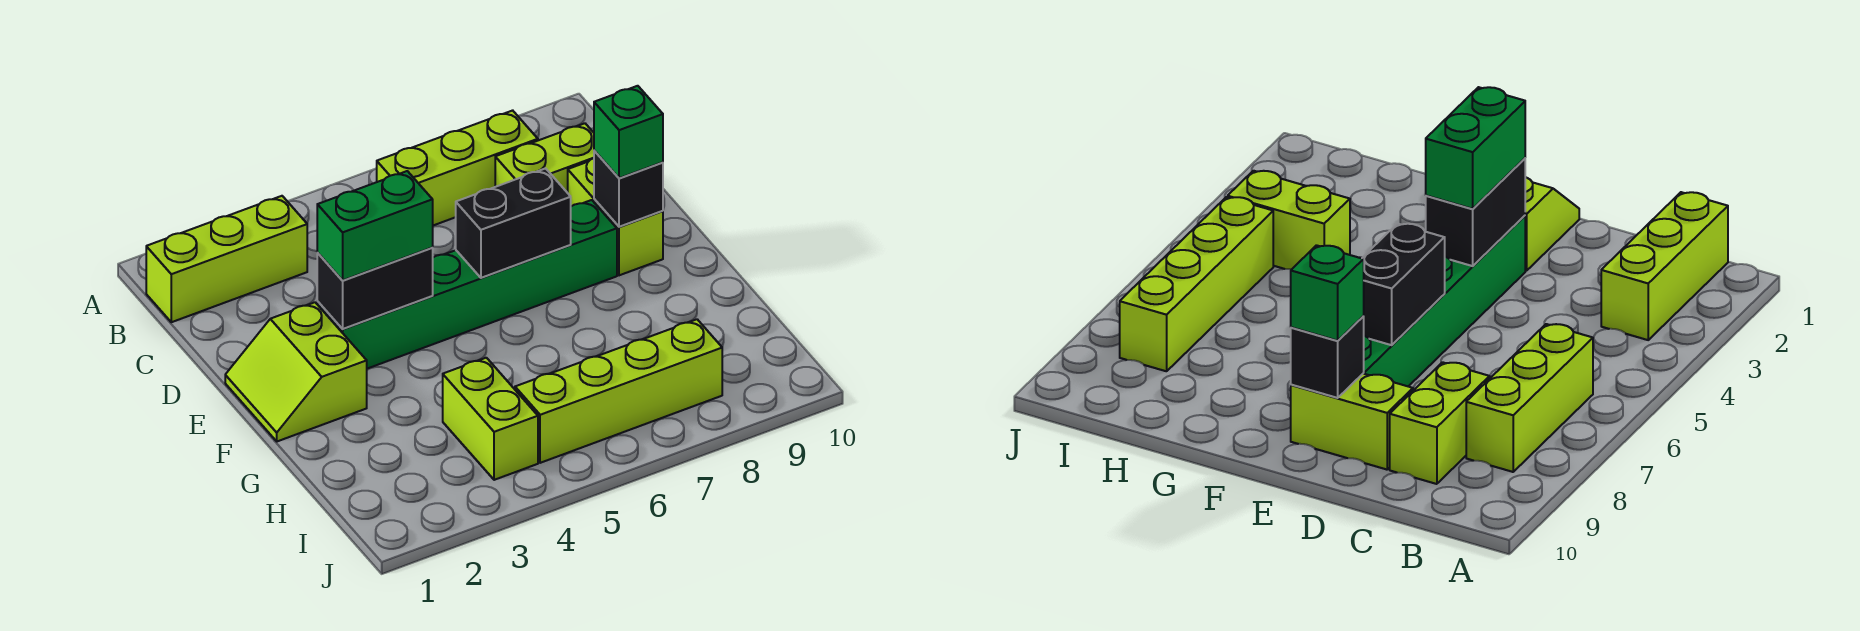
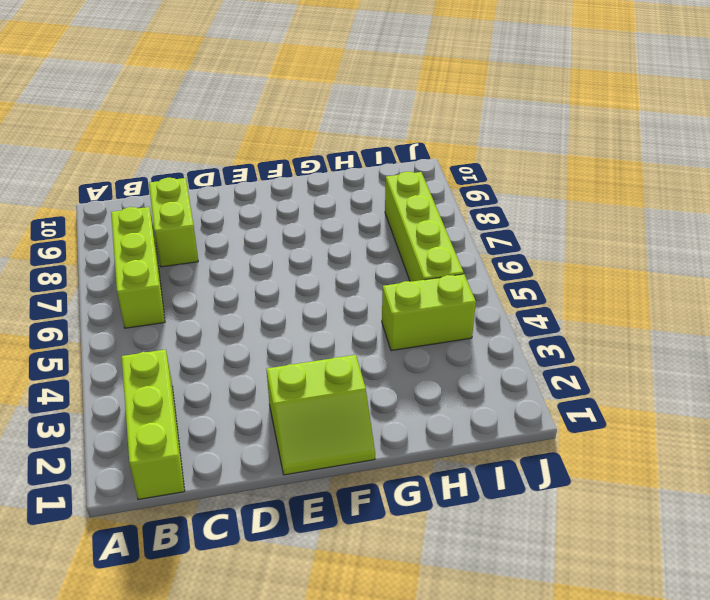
none -> lime 1x2 brick [568,158,663,275]
none -> green 1x6 brick [317,200,617,369]
none -> black 1x2 brick [317,248,433,329]

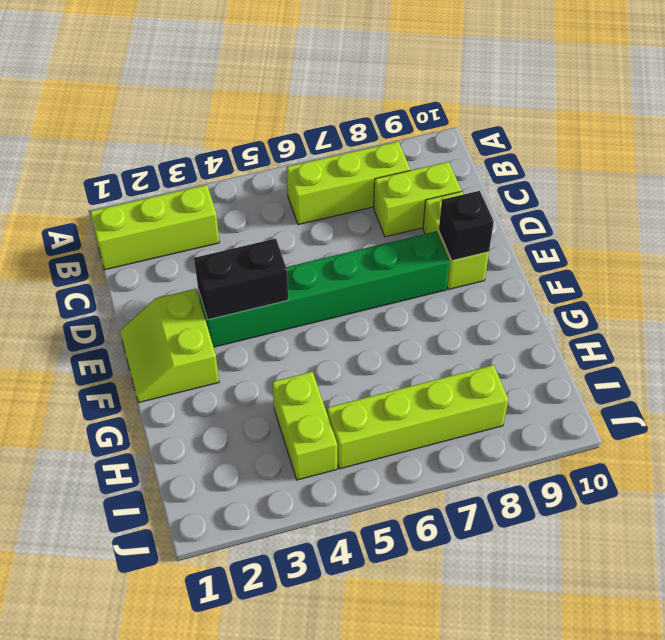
none -> black 1x2 brick [456,168,571,278]
none -> green 1x2 brick [317,171,433,281]
none -> green 1x1 brick [594,86,663,178]

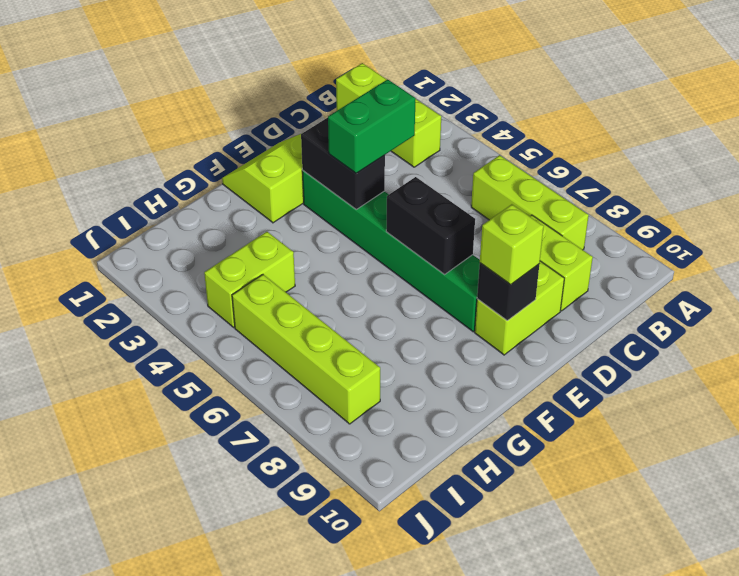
green 1x2 brick [328,79,416,173] -> green 1x2 brick turned to [317,171,433,281]
lime 1x1 brick [480,204,544,284] -> green 1x1 brick [594,86,663,178]

